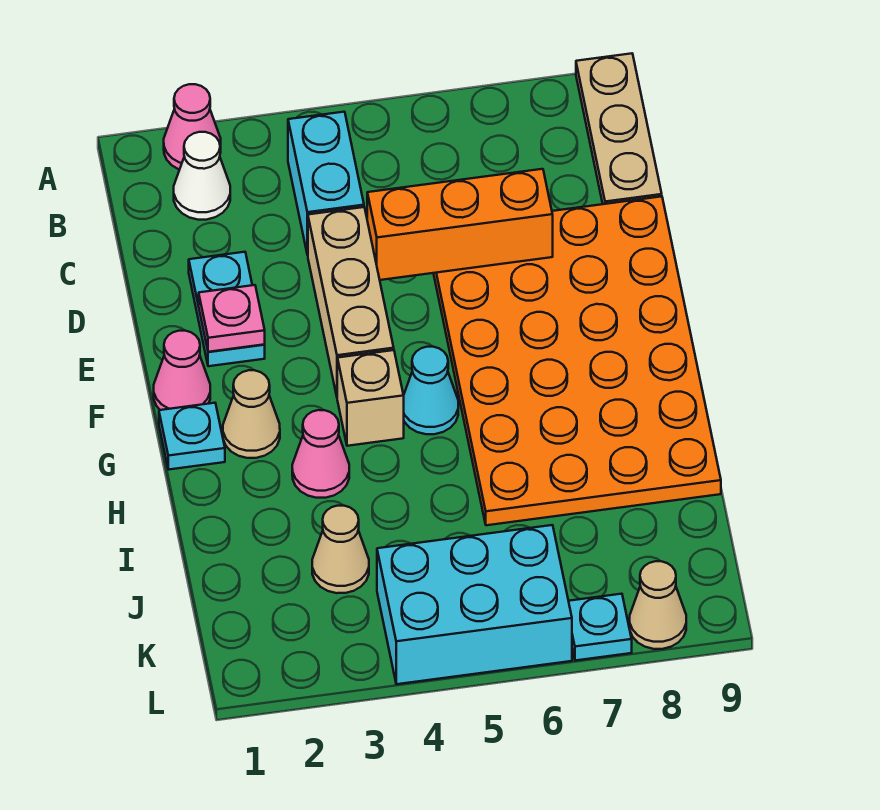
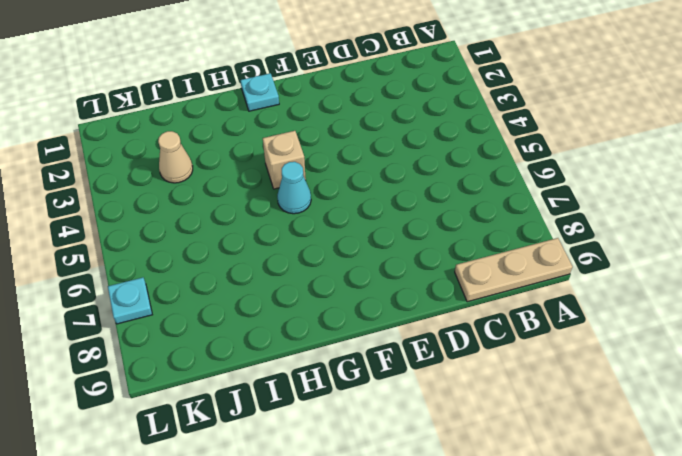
none -> pink 1x1 cone [164,84,221,170]
none -> white 1x1 cone [174,132,230,220]
none -> cyan 1x2 brick [288,112,364,255]

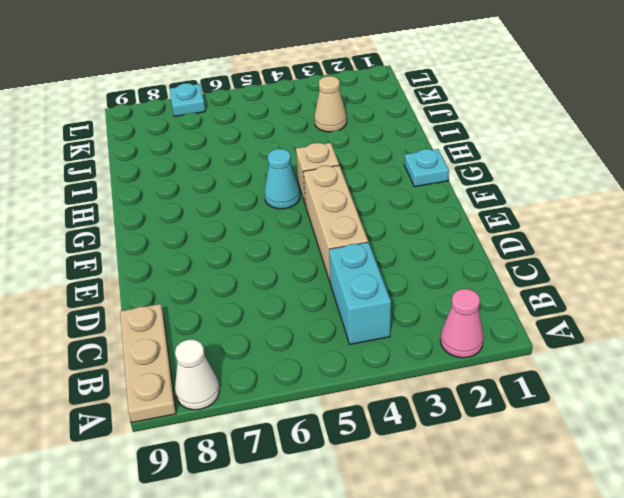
white 1x1 cone [175,340,219,410] -> white 1x1 cone moved to [174,132,230,220]
none -> cyan 1x2 plate [189,252,265,366]
none -> orange 4x6 plate [434,196,721,525]
none -> pink 1x1 cone [154,331,210,410]

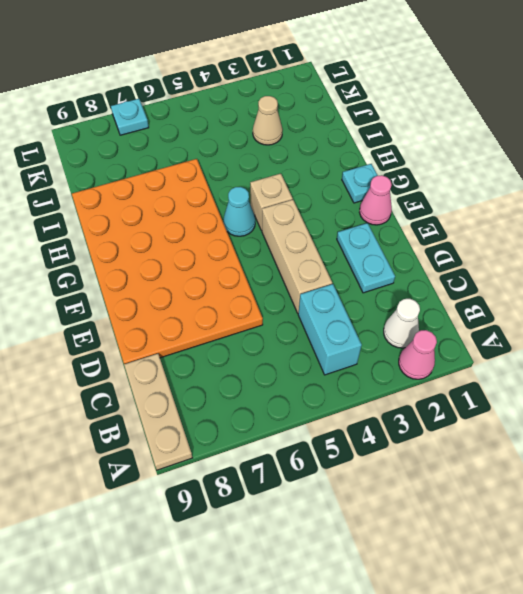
none -> tan 1x1 cone [223,370,280,458]
none -> pink 1x1 cone [292,410,349,498]
none -> cyan 2x3 brick [377,525,572,684]

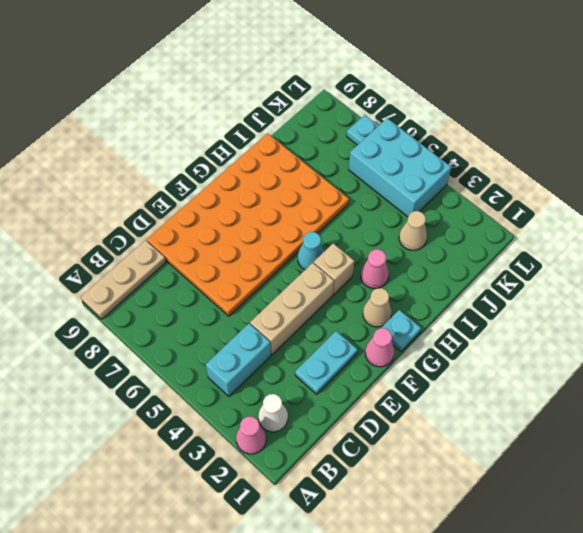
none -> tan 1x1 cone [630,561,686,649]
none -> orange 1x3 brick [367,169,553,280]
none -> pink 1x1 plate [199,285,265,352]

